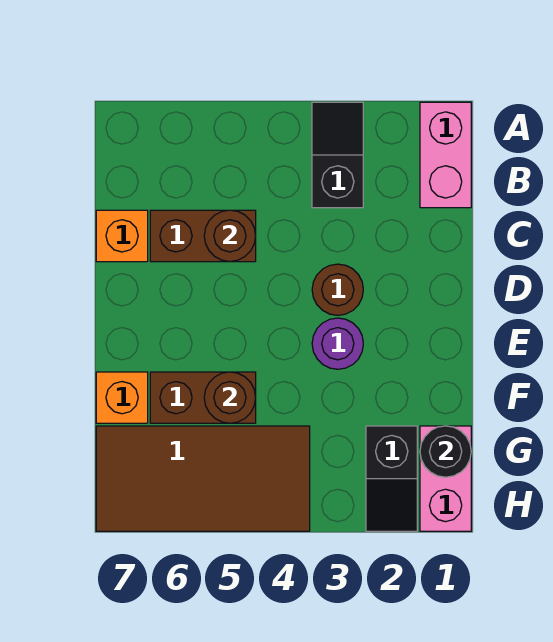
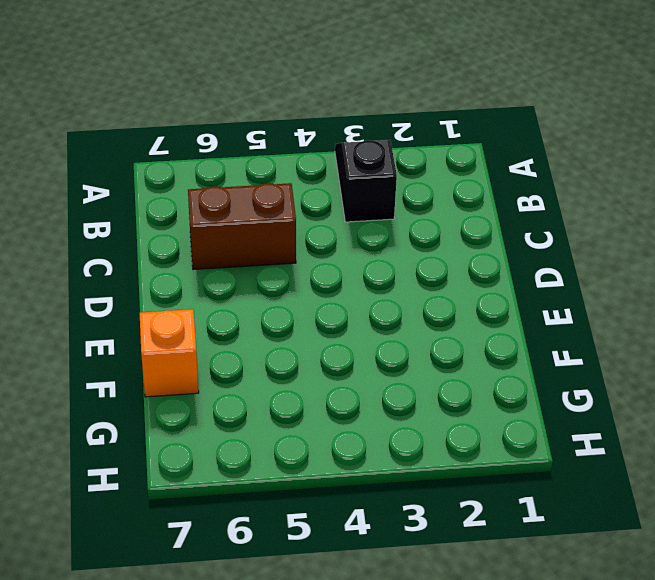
none -> pink 1x2 brick [420,102,471,208]
none -> orange 1x1 brick [96,210,148,262]
none -> brown 1x1 round brick [312,264,363,315]

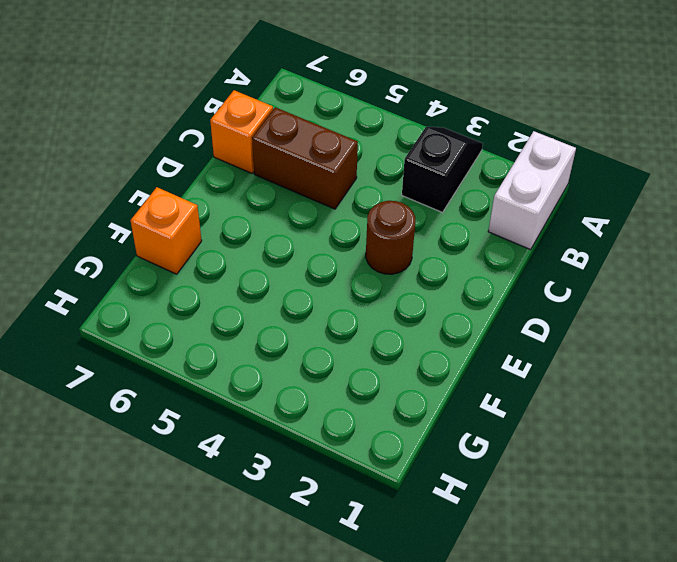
white 1x2 brick [488,131,576,249] -> pink 1x2 brick [420,102,471,208]
none -> purple 1x1 round brick [312,318,363,369]
none -> brown 1x2 brick [150,372,256,423]
none -> pink 1x2 brick [420,426,471,531]

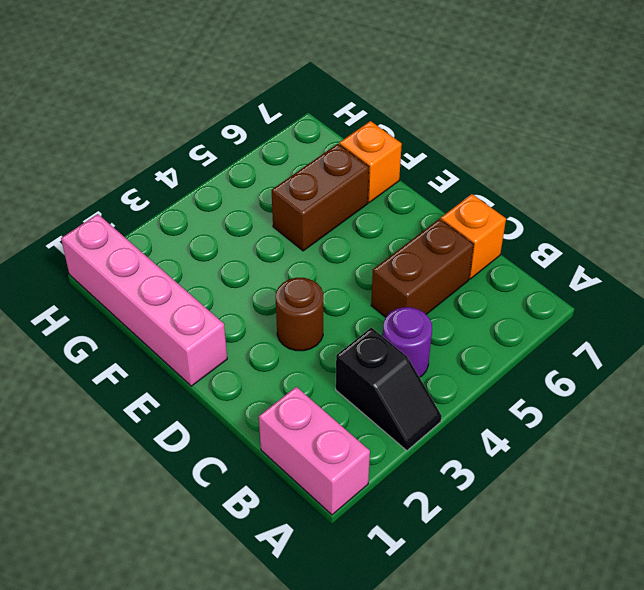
purple 1x1 round brick [383,307,432,377] -> purple 1x1 round brick moved to [312,318,363,369]
pink 1x4 brick [61,214,227,386] -> pink 1x2 brick [420,426,471,531]
none -> black 1x2 slope [366,426,417,531]
none -> brown 2x4 tile [96,426,310,531]
none -> brown 1x1 round brick [204,210,256,262]

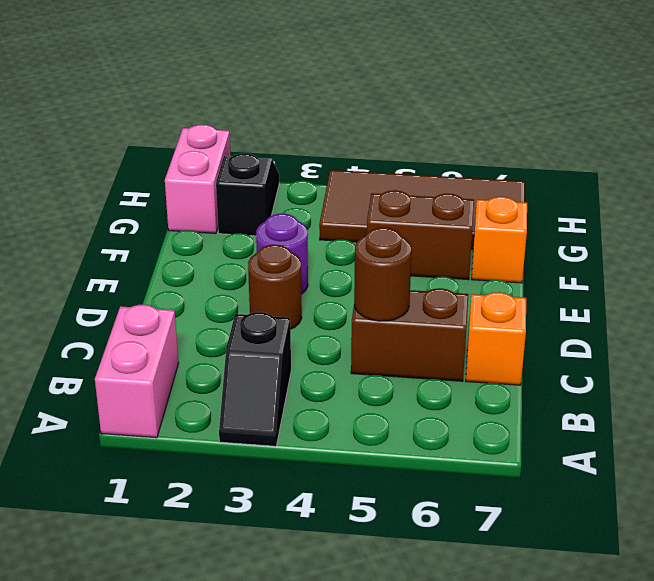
none -> brown 1x1 round brick [204,372,256,423]
none -> black 1x1 round brick [420,426,471,477]

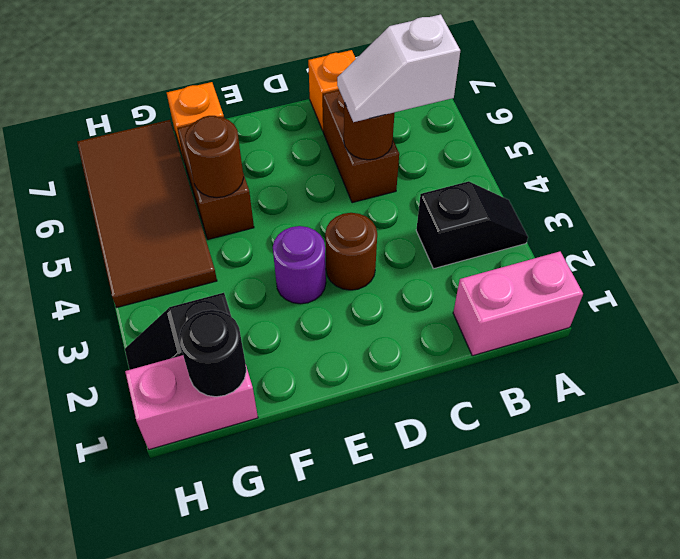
white 1x2 slope [337,14,460,122] -> none

